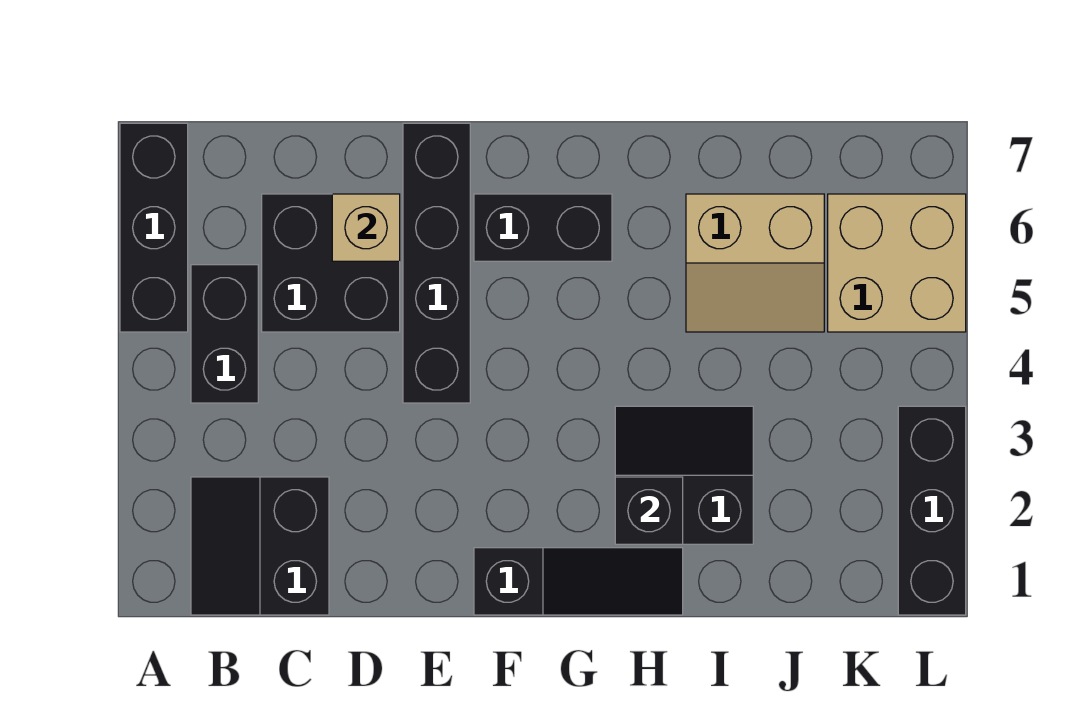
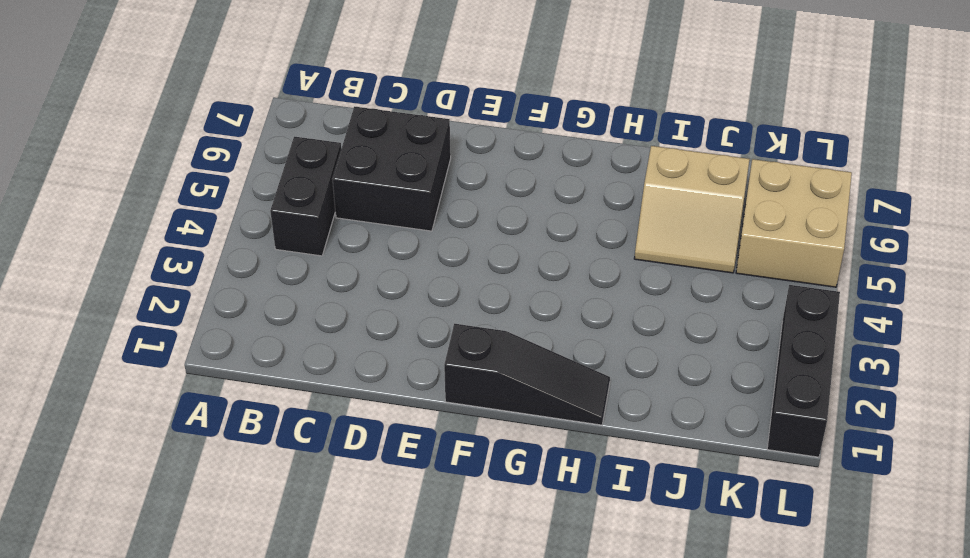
none -> black 1x3 brick [120,123,188,332]
none -> black 2x2 slope [191,477,329,615]
none -> black 1x4 brick [403,123,470,403]

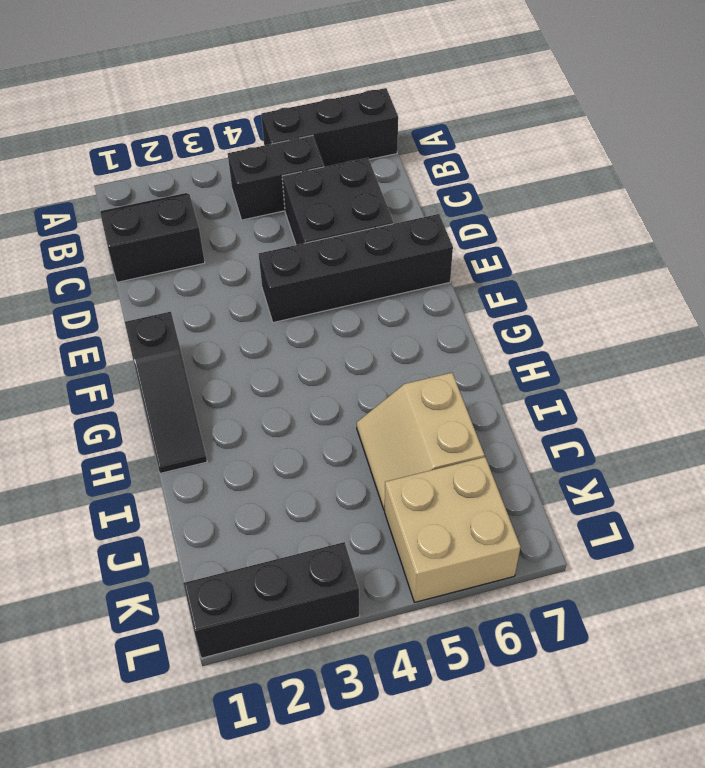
none -> black 1x2 brick [474,194,612,261]
none -> black 2x2 slope [615,406,753,544]
none -> tan 1x1 brick [332,194,400,261]

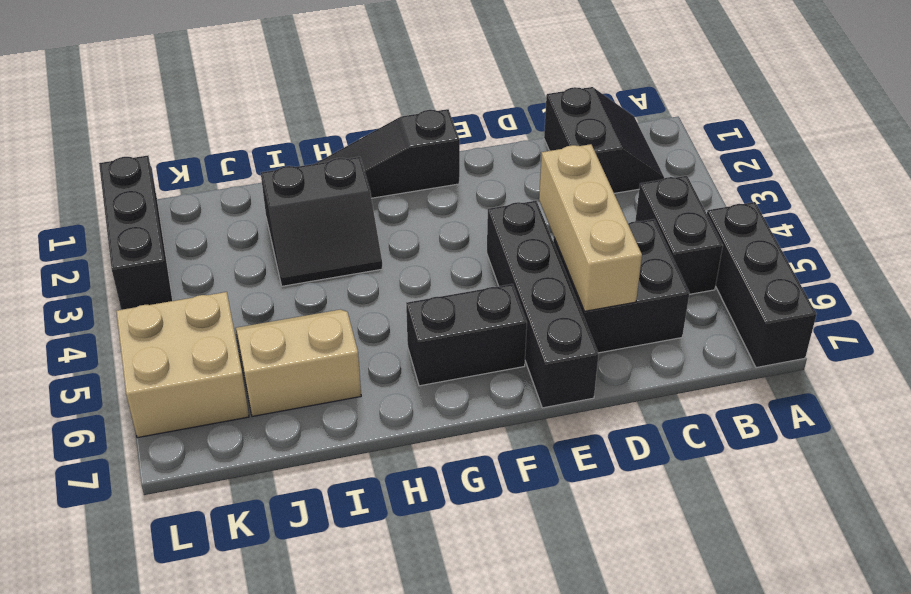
tan 1x3 brick [539,144,642,311] -> tan 1x1 brick [332,194,400,261]
none -> black 1x1 brick [615,477,683,544]

